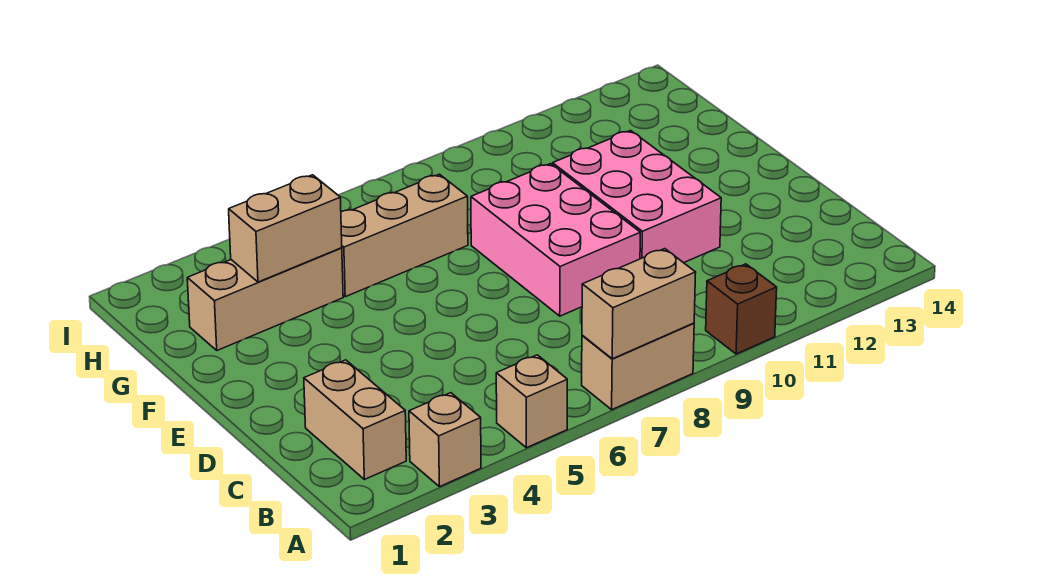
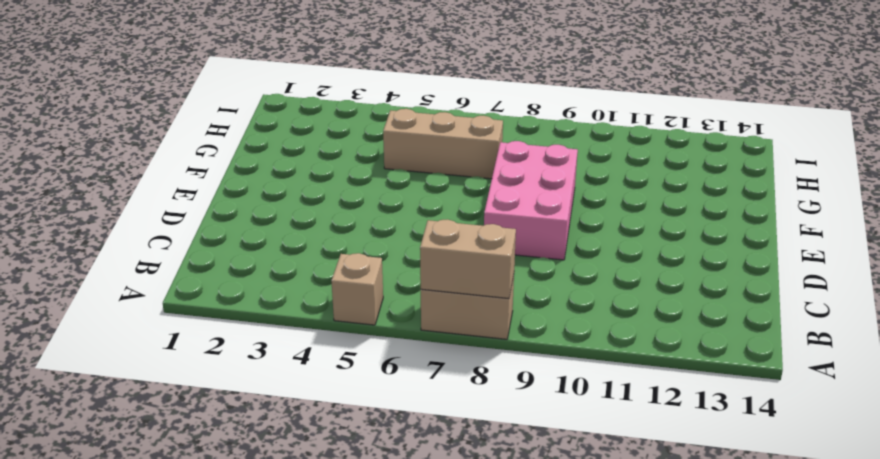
none -> tan 1x1 brick [409,393,481,487]
none -> brown 1x1 brick [706,264,777,354]

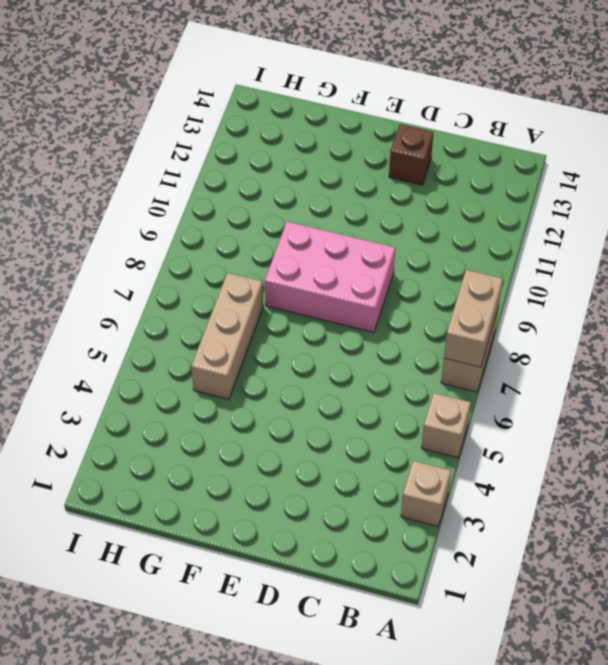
brown 1x1 brick [389,124,434,185] -> brown 1x1 brick moved to [706,264,777,354]
none -> tan 1x2 brick [304,360,406,480]
none -> pink 2x3 brick [553,131,721,263]

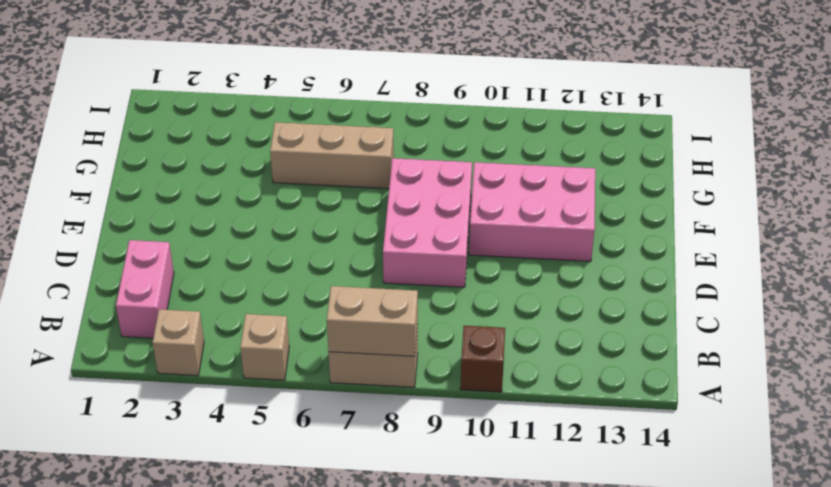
pink 1x2 brick [116,240,174,338] -> tan 1x2 brick [304,360,406,480]
pink 2x3 brick [469,162,595,261] -> pink 2x3 brick turned to [553,131,721,263]
none -> tan 1x3 brick [187,248,343,350]
none -> tan 1x2 brick [229,175,342,282]

